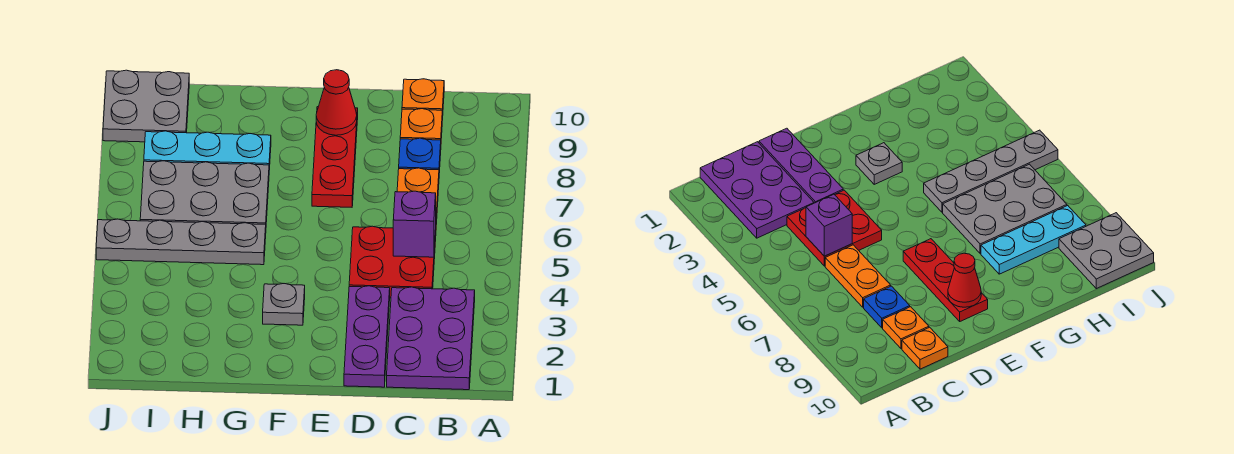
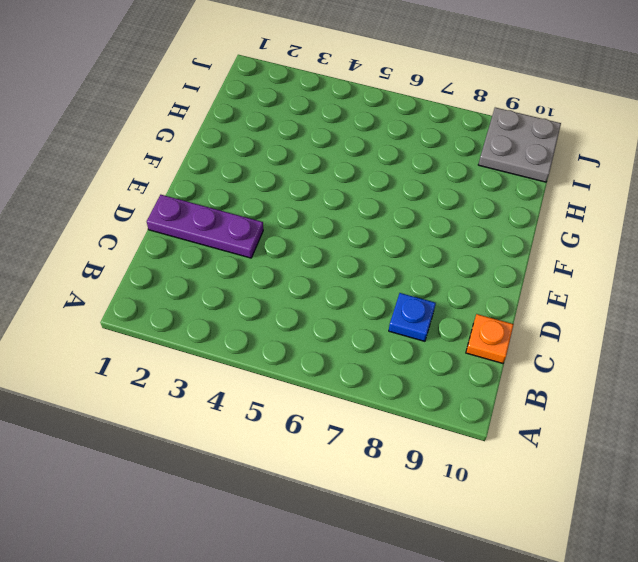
none -> purple 2x3 plate [387,287,475,390]
none -> red 2x2 plate [349,226,436,298]
none -> orange 1x2 plate [397,168,439,225]

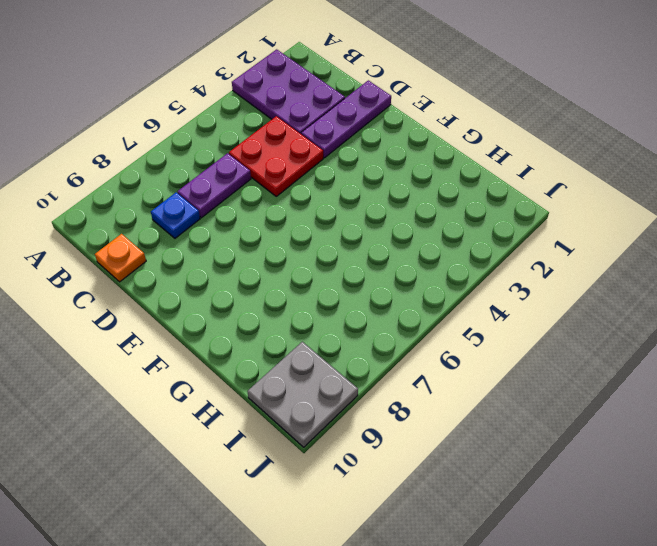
purple 2x3 plate [232,49,345,134] -> purple 2x3 plate turned to [387,287,475,390]
purple 1x2 plate [178,153,251,218] -> orange 1x2 plate [397,168,439,225]
none -> orange 1x1 plate [400,109,442,140]
none -> red 1x3 plate [312,107,358,207]
none -> grey 1x1 plate [263,284,305,325]

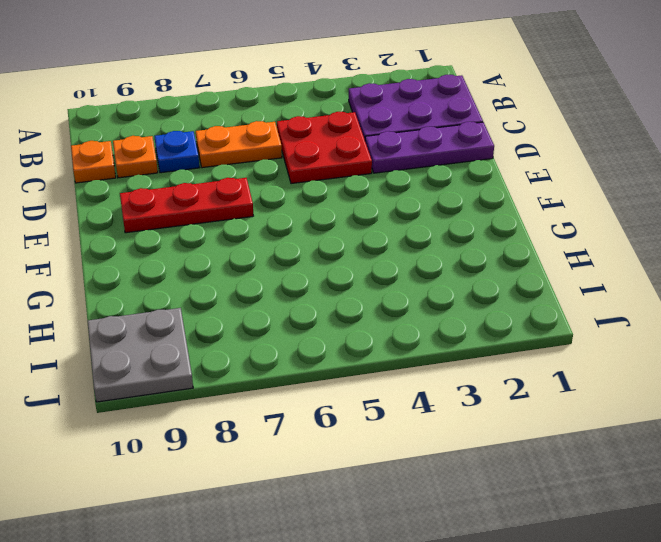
none -> grey 1x1 plate [263,284,305,325]
none -> grey 1x4 plate [96,219,266,265]
none -> grey 2x3 plate [140,161,269,224]

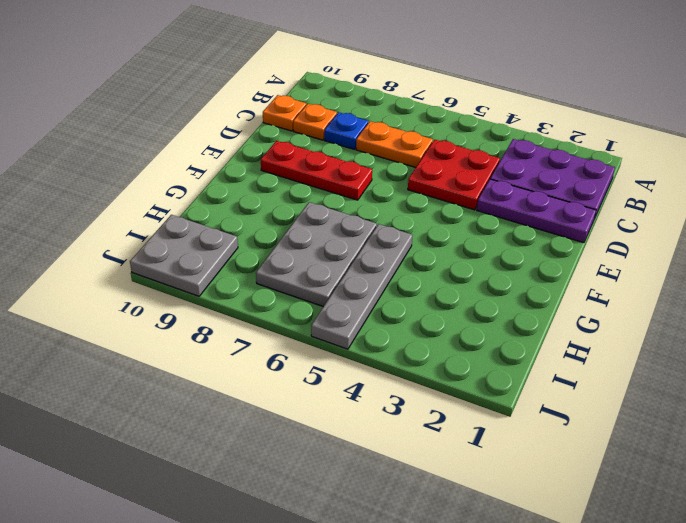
none -> grey 1x1 plate [263,284,305,325]
none -> cyan 1x3 plate [144,131,271,170]
none -> purple 1x1 brick [393,191,436,257]

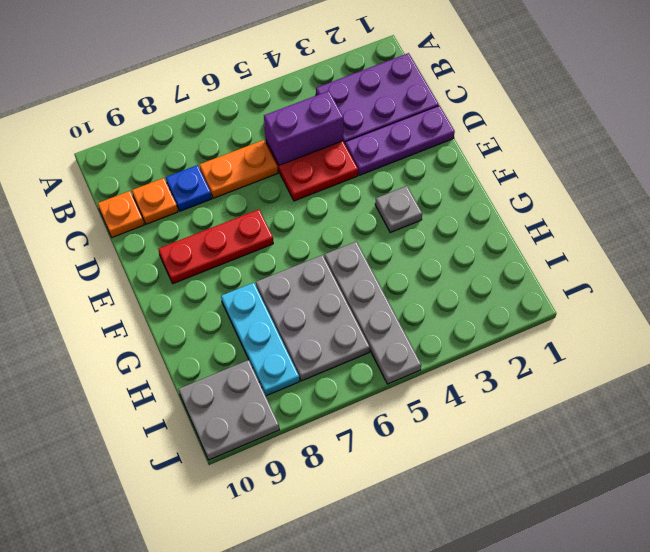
purple 1x2 brick [264,91,343,165] -> purple 1x1 brick [393,191,436,257]
none -> red 1x1 cone [316,70,357,135]

